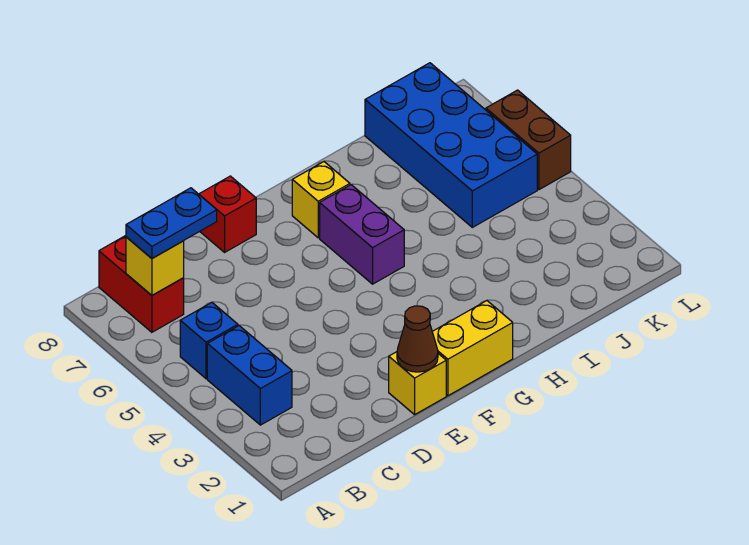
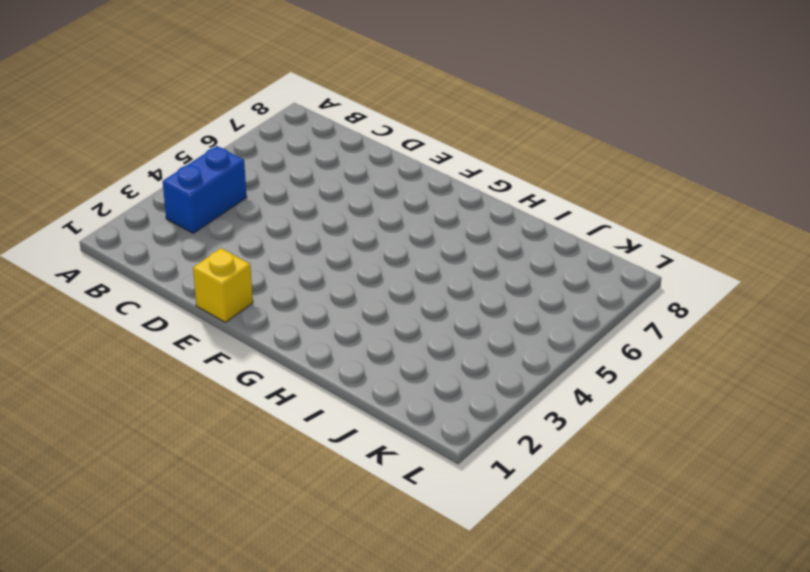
none -> blue 1x1 brick [180,302,238,379]
none -> red 1x2 brick [99,236,184,332]
none -> red 1x1 brick [199,176,256,252]

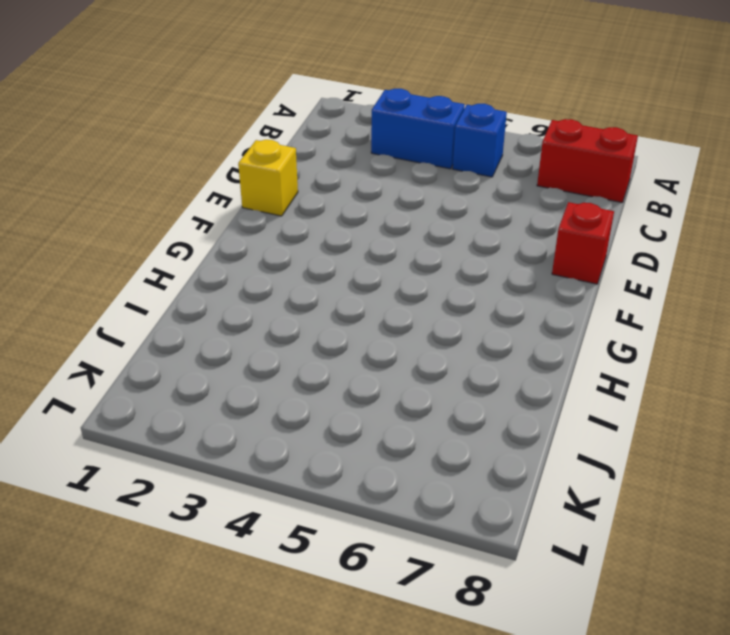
none -> yellow 1x2 brick [432,301,513,396]
none -> purple 1x2 brick [320,185,404,284]
none -> yellow 1x1 brick [292,162,350,238]

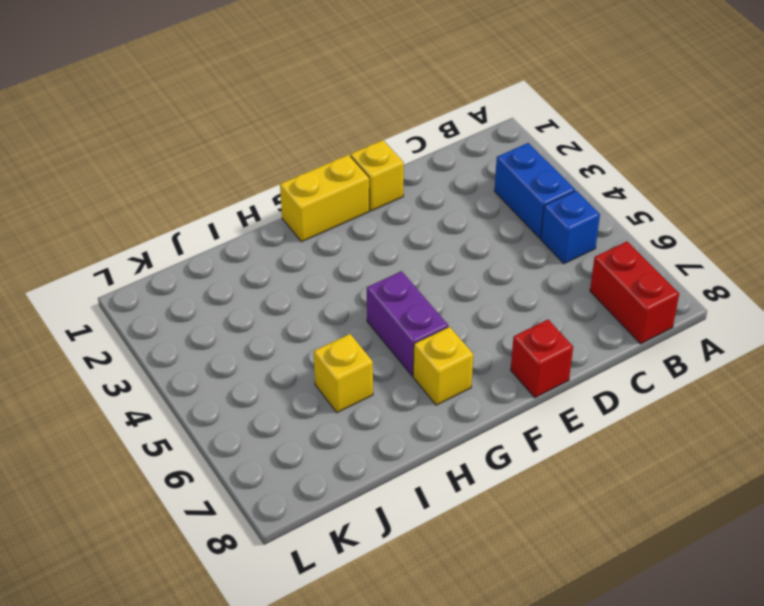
yellow 1x1 brick [314,334,373,413] -> yellow 1x1 brick moved to [126,237,184,295]
none -> blue 2x4 brick [365,63,537,227]
none -> brown 1x2 brick [486,90,571,190]
none -> brown 1x1 cone [397,306,438,372]

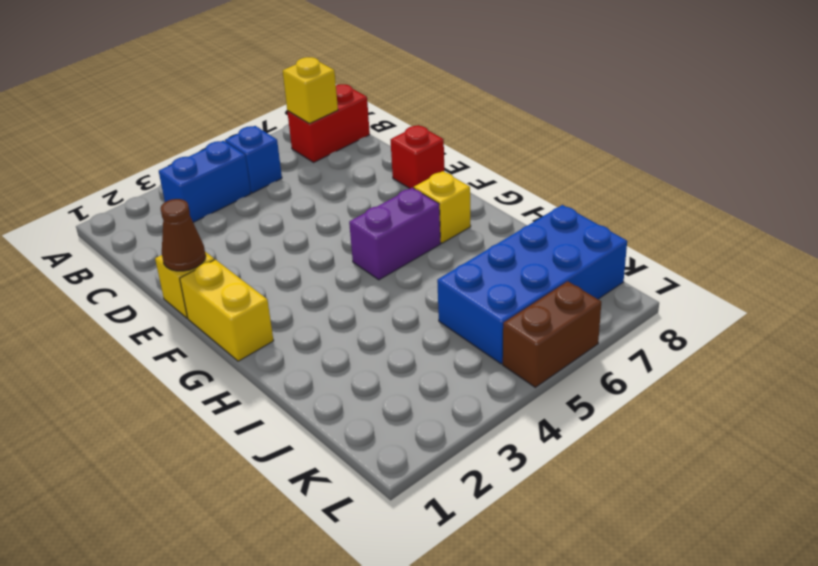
none -> blue 1x2 plate [126,188,217,258]

